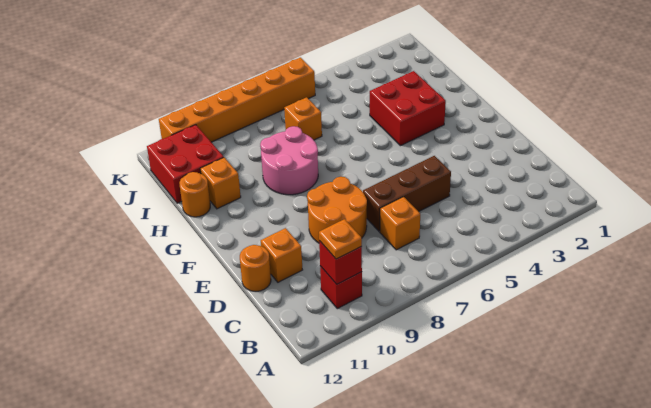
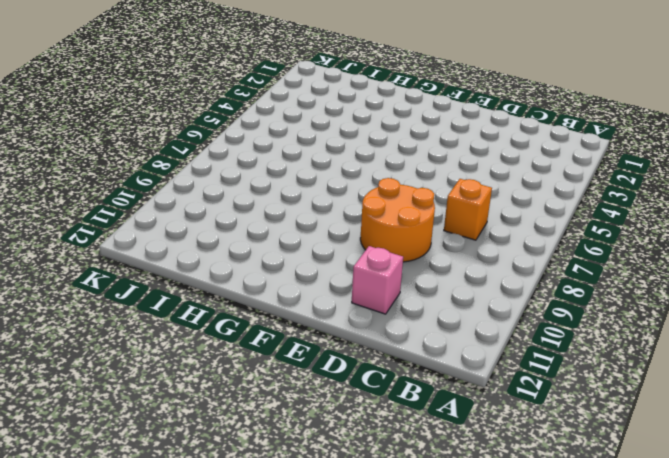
pink 1x1 brick [352,246,403,314] -> orange 1x1 brick [261,228,302,282]
none -> red 1x1 brick [320,266,362,309]
none -> brown 1x3 brick [363,156,451,231]
none -> orange 1x1 round brick [240,245,271,292]

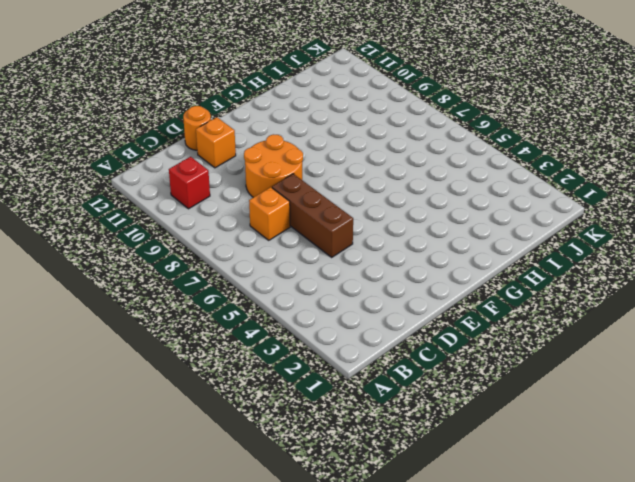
none -> red 2x2 brick [370,71,446,146]
none -> pink 2x2 round brick [260,126,318,195]
none -> orange 1x1 brick [200,158,241,209]

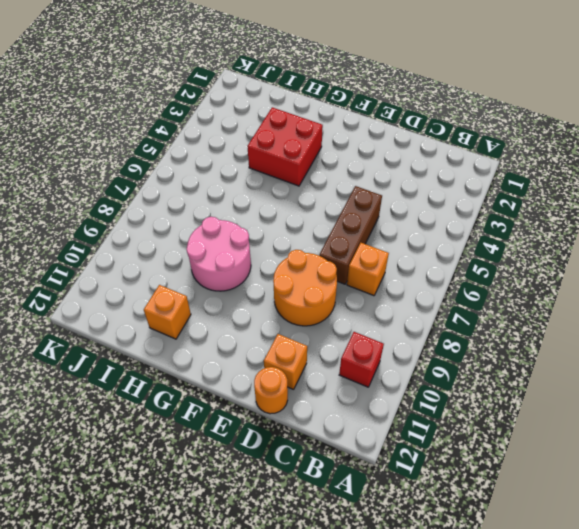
none -> orange 1x1 round brick [179,172,210,217]
none -> orange 1x1 brick [284,97,322,140]
none -> red 2x2 brick [147,125,224,203]

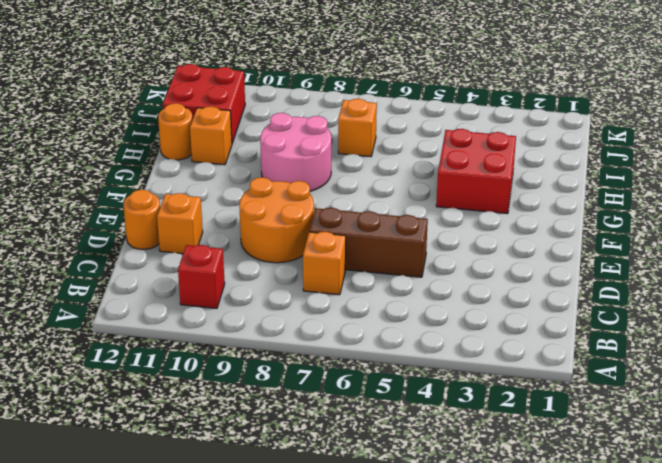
none -> orange 1x6 brick [159,58,315,142]
none -> red 1x1 brick [319,241,362,284]
none -> orange 1x1 plate [319,219,362,259]

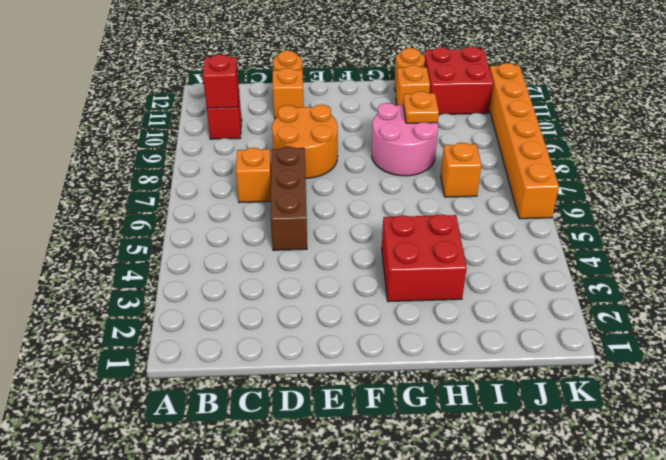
orange 1x1 plate [403,91,439,123] -> orange 1x1 plate moved to [319,219,362,259]

